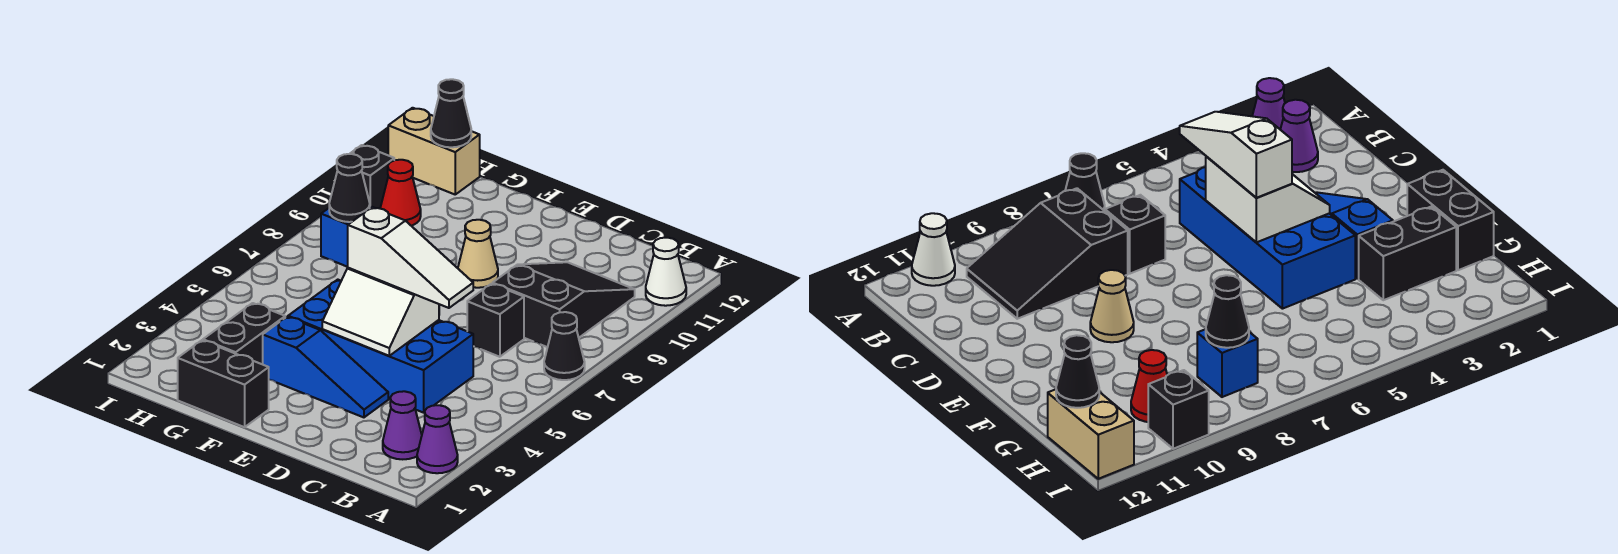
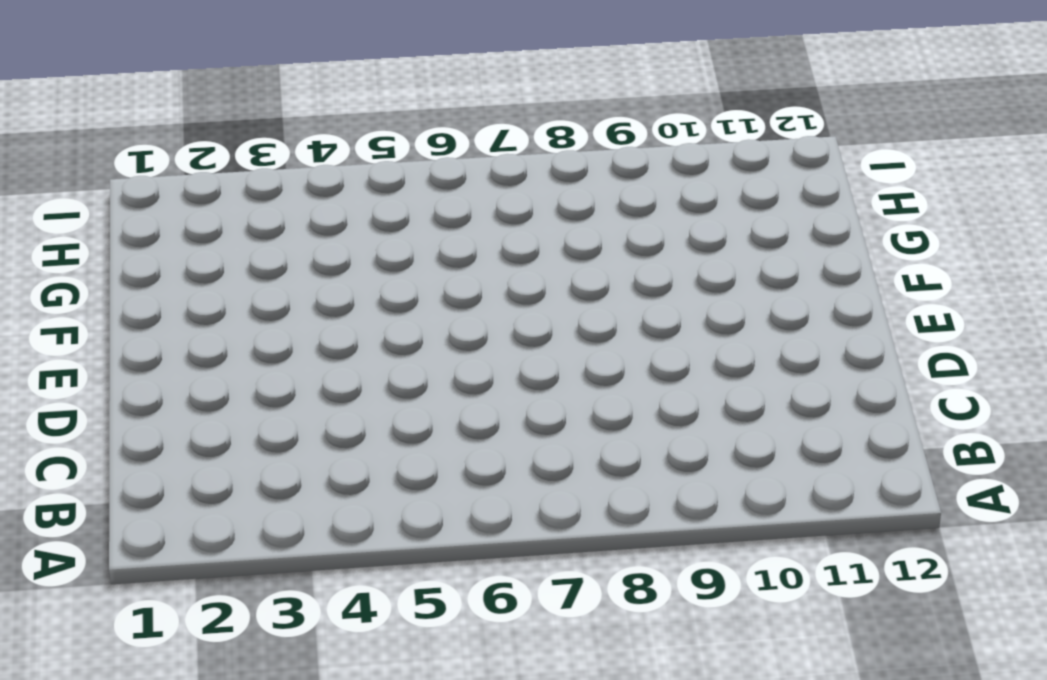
none -> purple 1x1 cone [417,405,458,473]
none -> black 1x1 cone [544,312,585,380]
none -> white 1x1 cone [646,238,686,306]

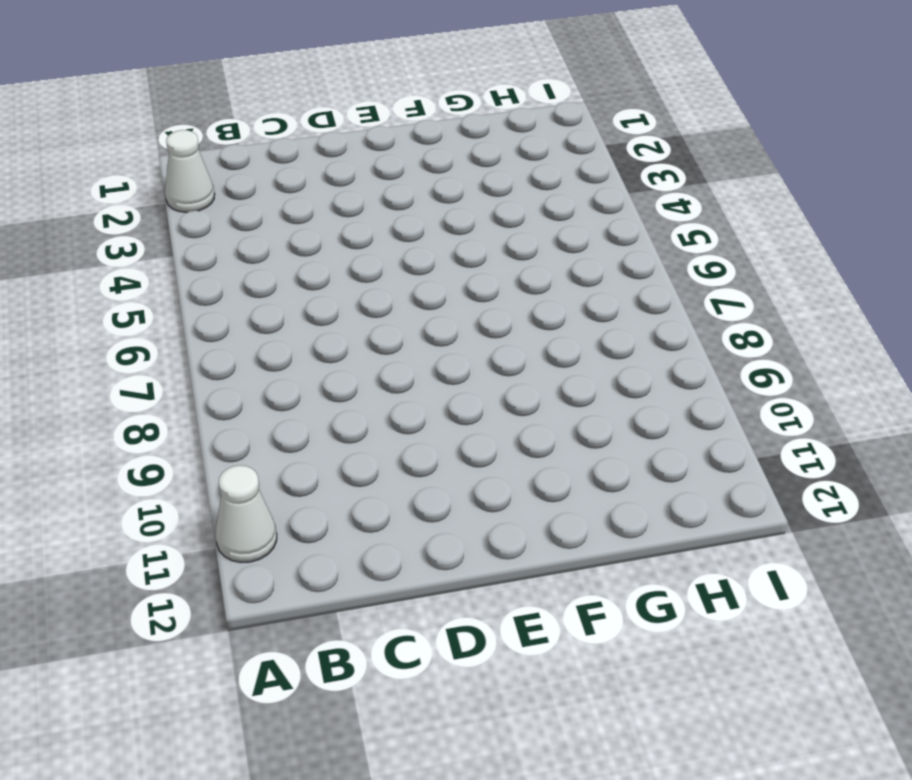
white 1x1 cone [165,130,215,212] -> purple 1x1 cone [417,405,458,473]
none -> black 1x1 cone [544,312,585,380]
none -> purple 1x1 cone [383,391,422,459]
none -> black 2x3 slope [493,262,635,347]

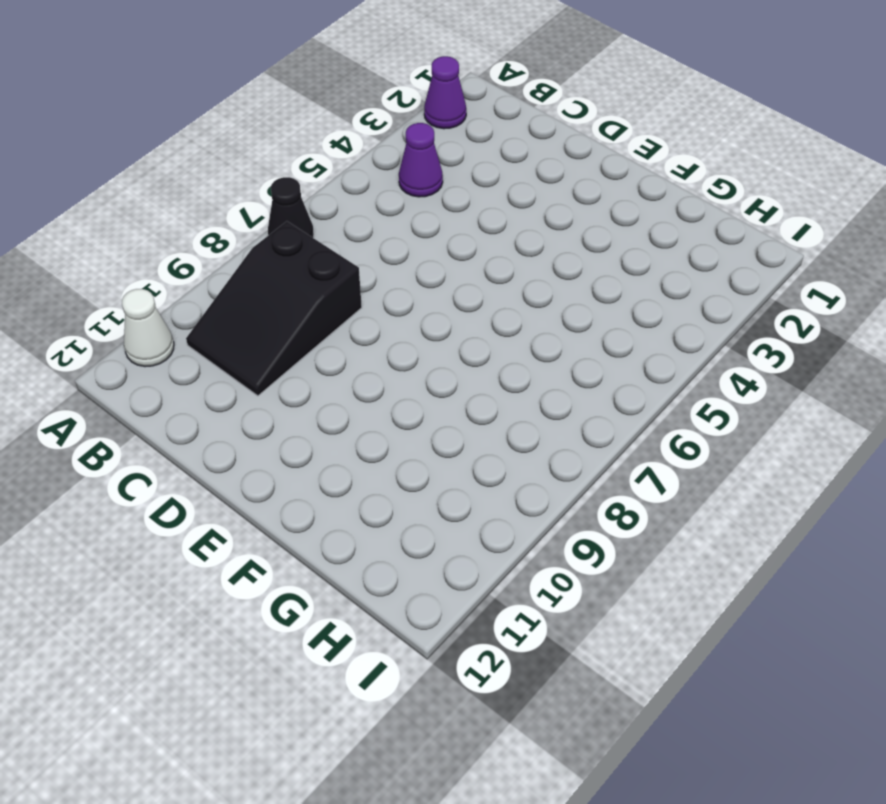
purple 1x1 cone [399,123,443,197] -> purple 1x1 cone moved to [383,391,422,459]
none -> blue 2x4 brick [288,280,473,413]
none -> black 1x1 brick [467,284,524,357]
none -> blue 1x3 slope [263,317,388,417]

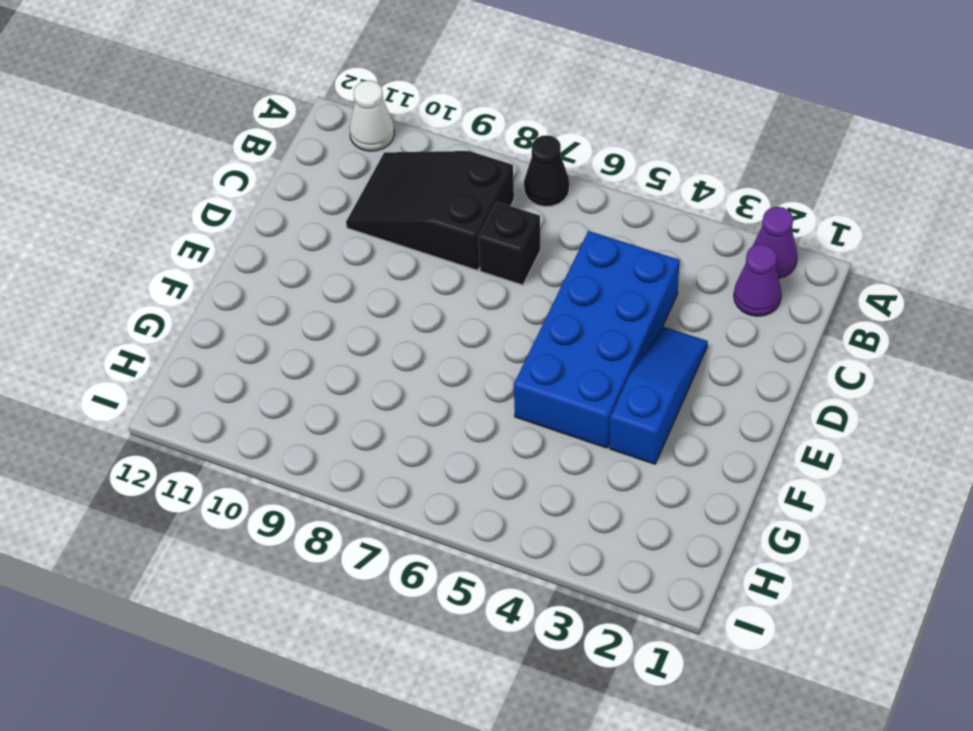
none -> tan 1x1 cone [458,220,498,288]
none -> black 1x2 brick [178,340,269,427]
none -> black 1x2 brick [203,303,285,364]

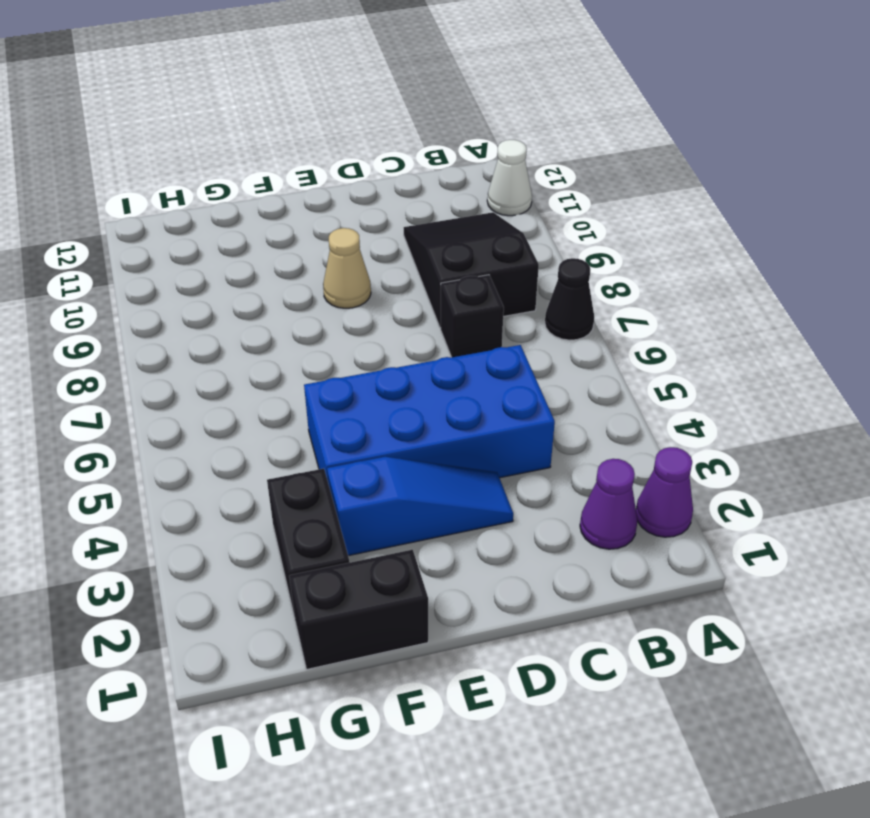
none -> blue 1x1 brick [321,206,374,267]
none -> red 1x1 cone [380,160,421,226]
none -> tan 1x2 brick [388,108,480,194]

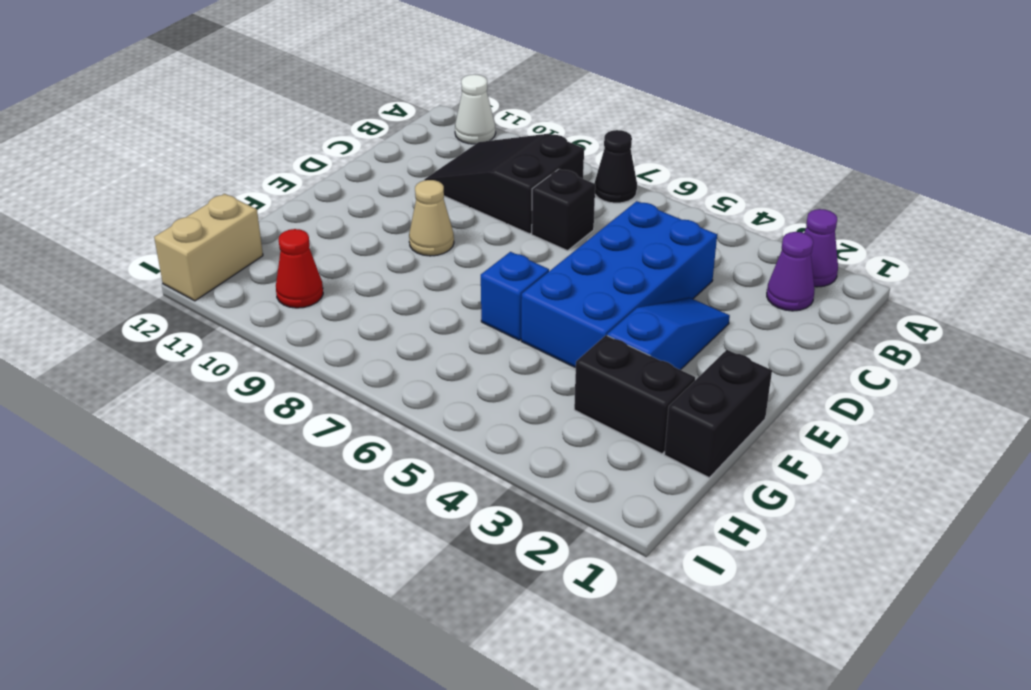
blue 1x1 brick [481,252,549,340] -> blue 1x1 brick moved to [321,206,374,267]
none -> black 1x1 brick [350,145,394,208]
none -> white 2x2 slope [322,268,439,356]
none -> black 1x1 cone [329,154,370,222]

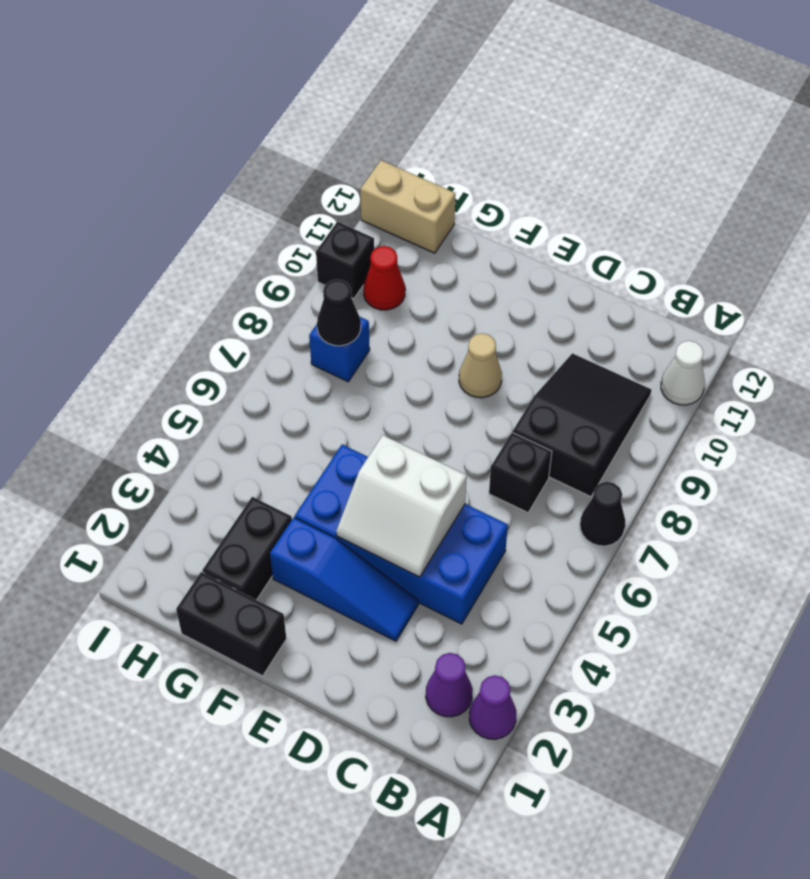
none -> black 1x1 cone [431,79,471,147]
none -> white 1x3 slope [348,207,473,308]

